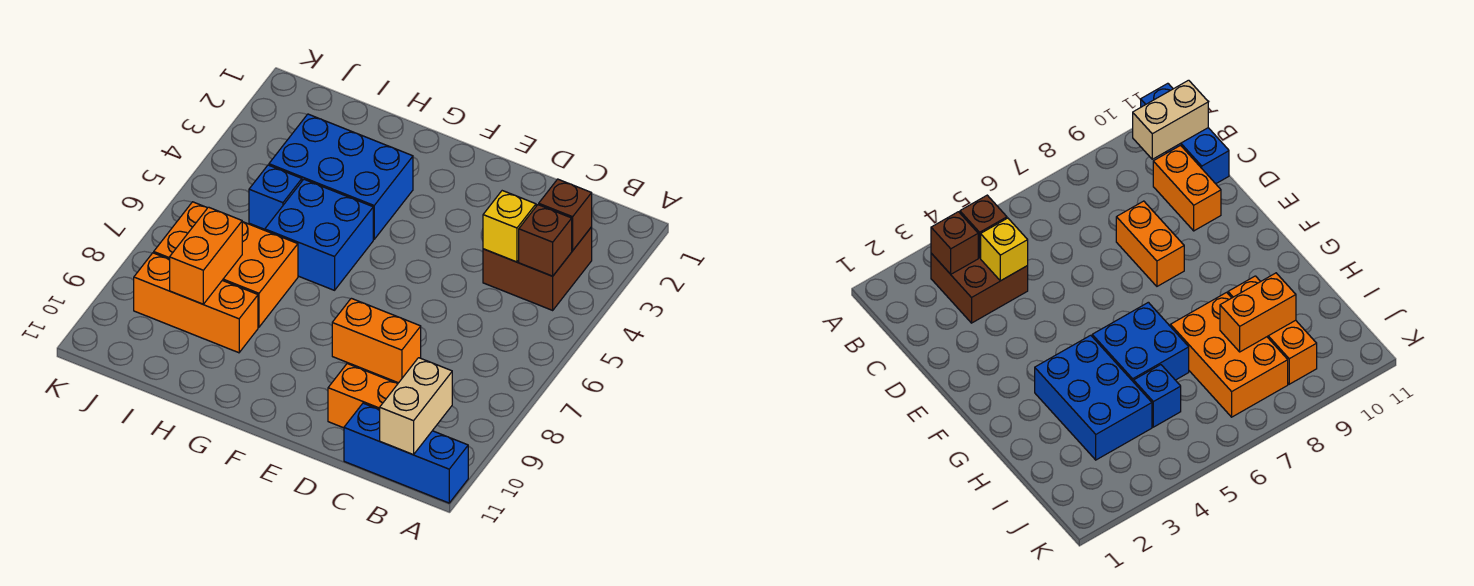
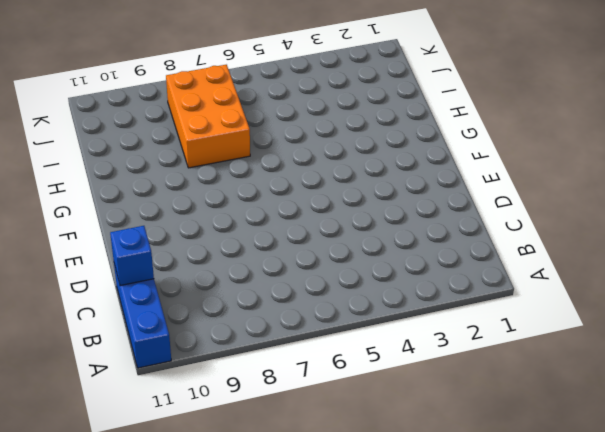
blue 1x1 brick [110,226,154,286] -> blue 1x1 brick moved to [249,165,302,229]
none -> brown 2x2 brick [483,205,592,310]
none -> orange 1x2 brick [328,364,397,428]
none -> orange 1x2 brick [332,298,421,383]

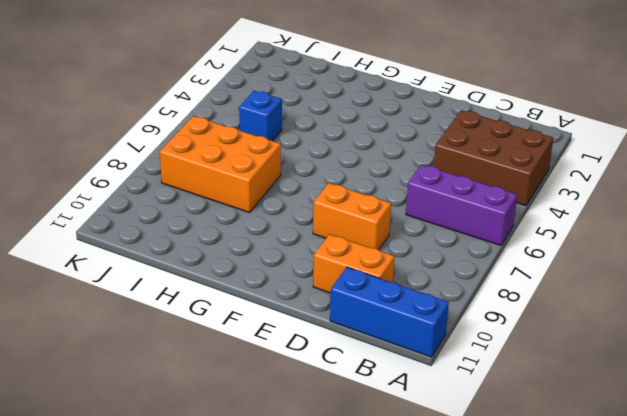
brown 2x3 brick [434,110,553,206] -> brown 2x2 brick [483,205,592,310]
purple 1x3 brick [406,165,517,245] -> none
none -> blue 2x3 brick [269,114,413,239]
none -> blue 2x2 brick [265,179,373,290]
none -> orange 1x3 brick [134,253,258,353]

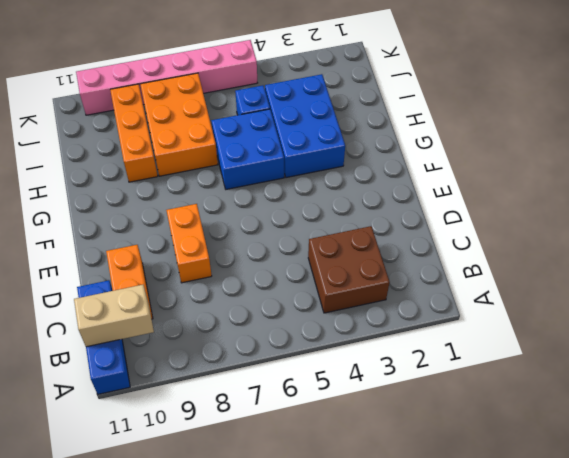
pink 1x6 brick [76,40,257,115] -> none
none -> brown 1x1 brick [539,179,592,251]
none -> brown 1x1 brick [519,205,572,276]
none -> yellow 1x1 brick [483,191,536,262]

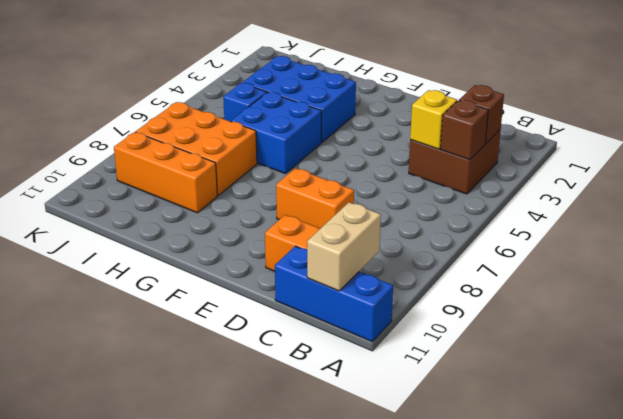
none -> orange 1x2 brick [170,207,242,304]

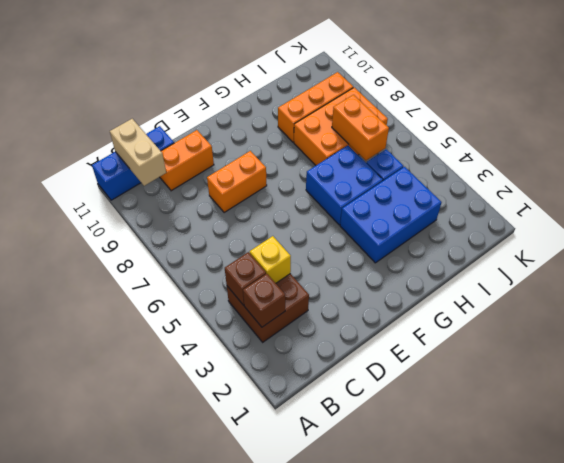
orange 1x2 brick [332,95,389,161] -> orange 1x2 brick moved to [170,207,242,304]

